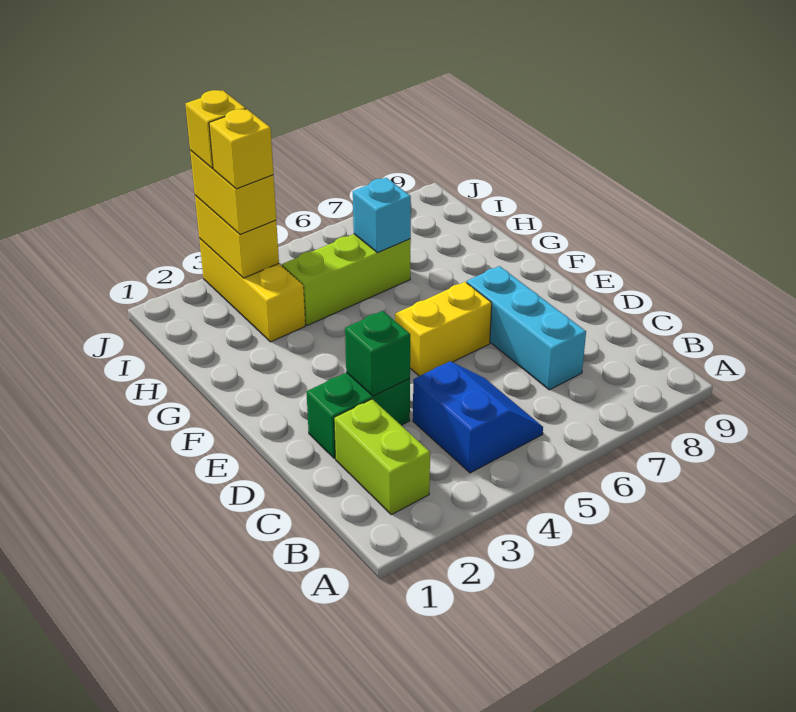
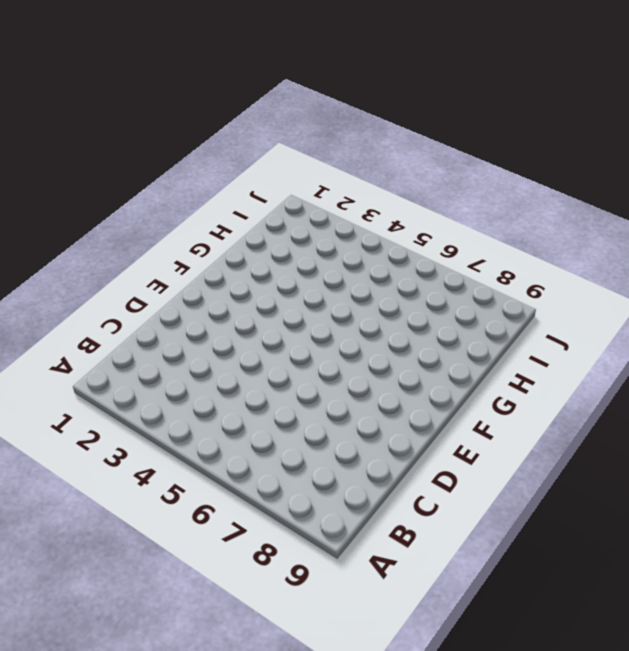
none -> lime 1x2 brick [334,399,430,515]
none -> blue 2x2 slope [413,361,543,473]
none -> cyan 1x3 brick [467,266,586,390]

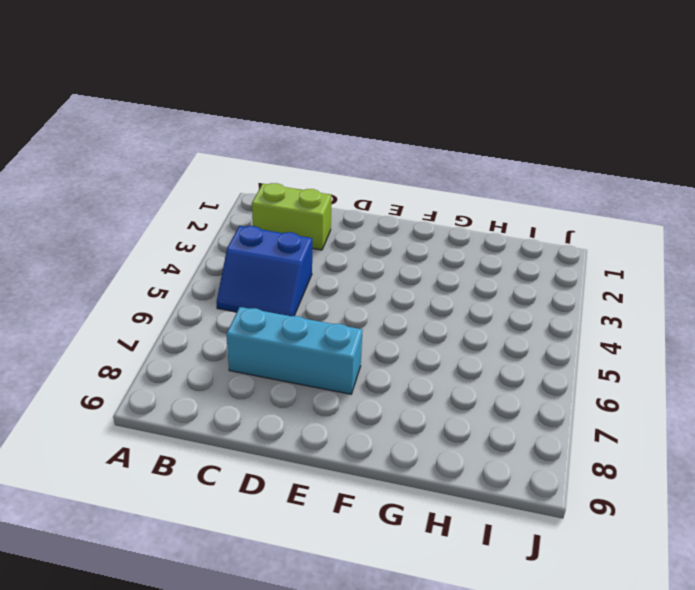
none -> green 1x2 brick [307,372,410,458]
none -> yellow 1x2 brick [395,282,492,376]
none -> yellow 1x3 brick [199,238,305,342]

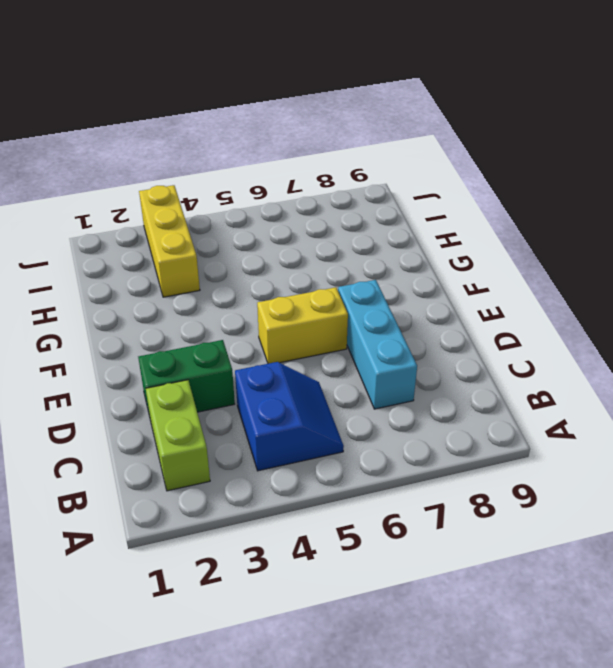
none -> lime 1x3 brick [282,234,411,325]
none -> green 1x1 brick [345,311,410,396]
none -> cyan 1x1 brick [353,178,411,253]

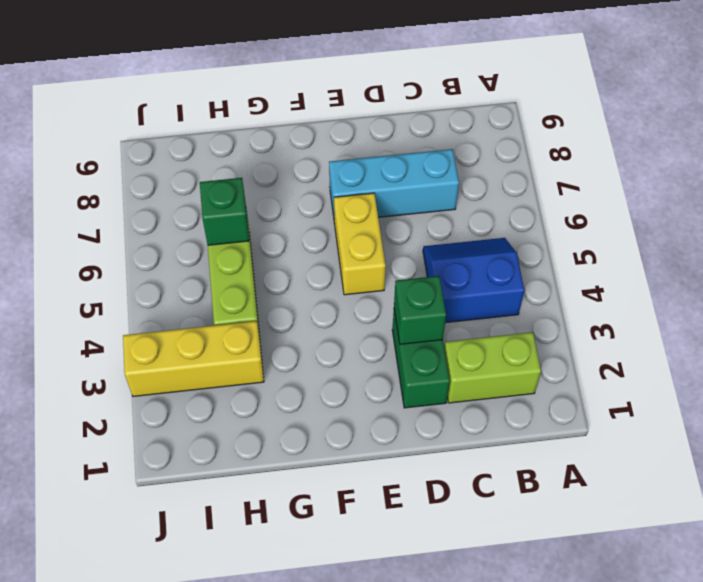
green 1x1 brick [200,178,249,245] -> cyan 1x1 brick [353,178,411,253]
none -> yellow 1x2 brick [195,195,279,278]
none -> yellow 1x2 brick [190,151,276,234]
none -> yellow 1x1 brick [209,109,273,189]

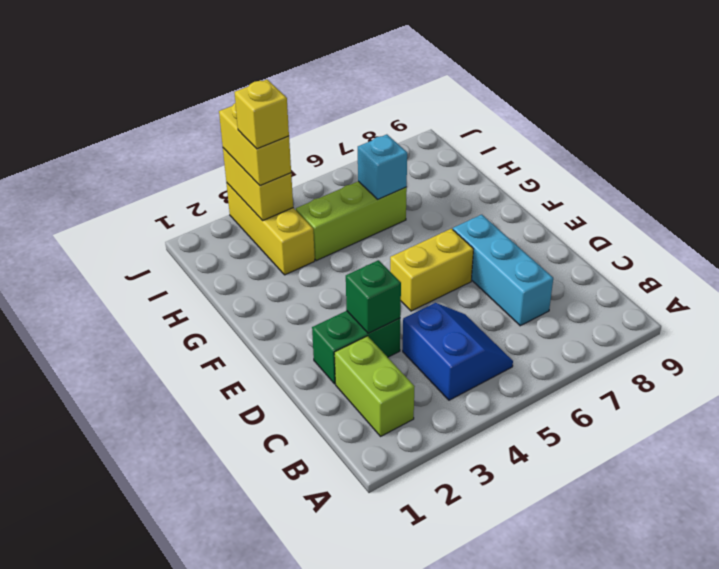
none -> yellow 1x1 brick [185,90,246,168]

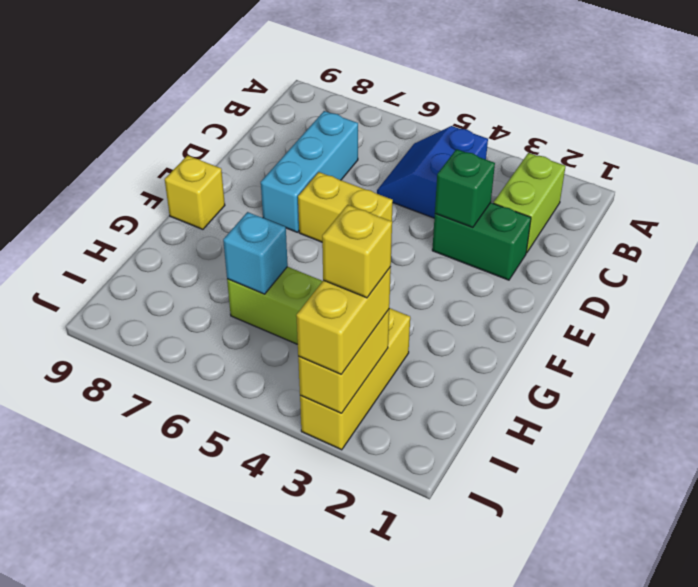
yellow 1x1 brick [165,155,225,229] -> yellow 1x1 brick moved to [185,90,246,168]

